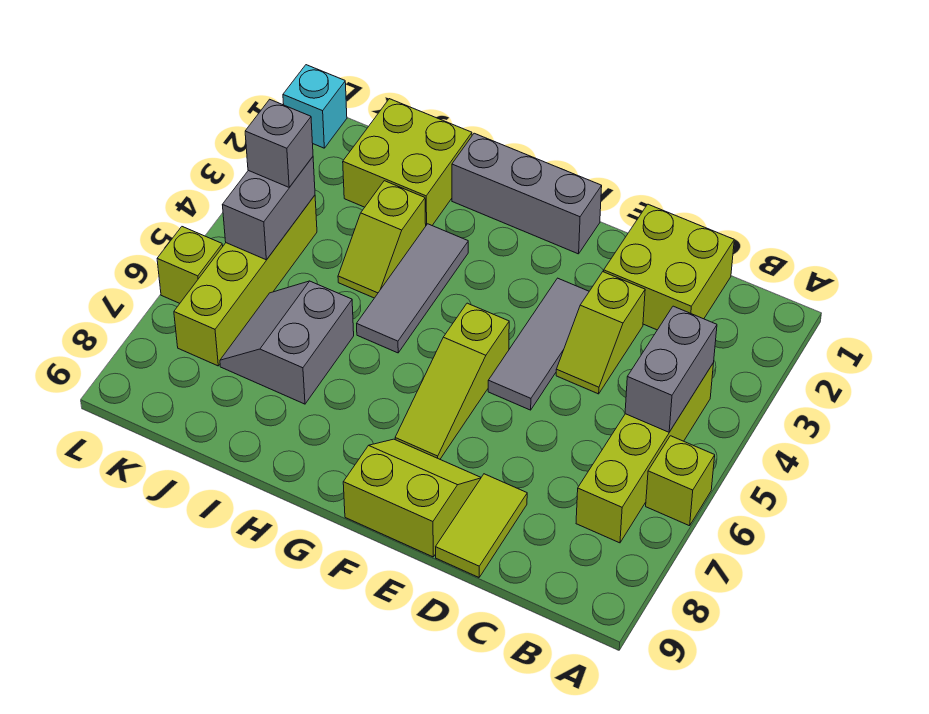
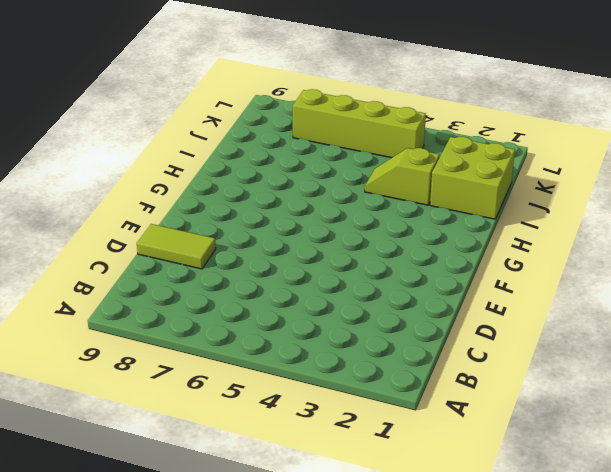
none -> lime 1x1 brick [646,436,715,526]
none -> lime 1x4 brick [576,363,714,543]
none -> lime 2x2 brick [604,204,734,330]

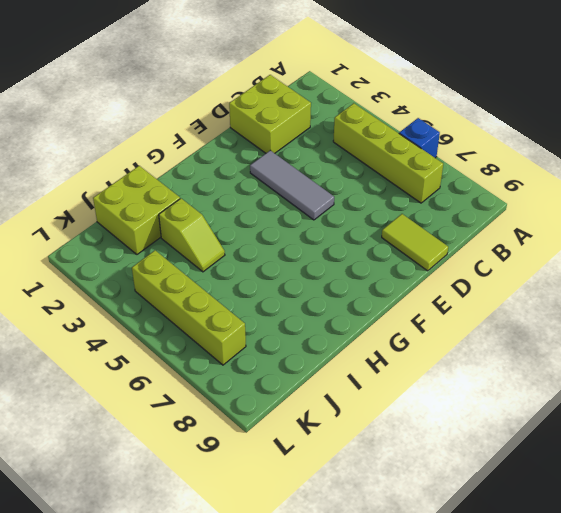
blue 1x1 brick [399,118,440,158] -> lime 1x1 brick [646,436,715,526]
none -> lime 1x2 slope [556,272,645,394]
none -> lime 2x2 slope [343,439,481,557]
none -> grey 1x3 brick [452,133,602,254]

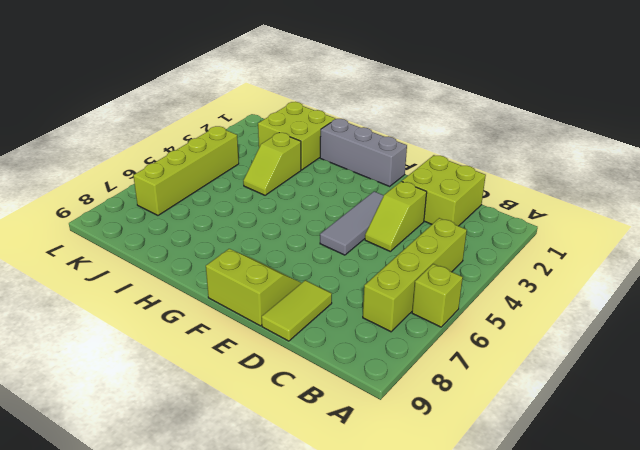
none -> lime 1x3 slope [395,303,509,459]
none -> grey 1x3 tile [357,224,468,353]
none -> grey 2x2 slope [220,281,354,404]

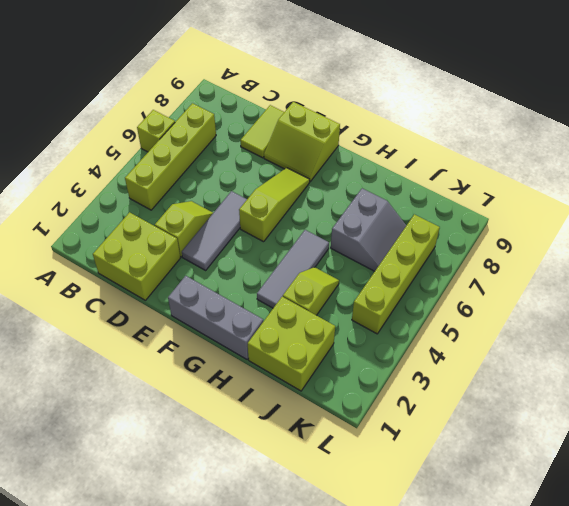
none -> cyan 1x1 brick [283,65,347,148]
none -> lime 1x1 brick [157,227,223,303]
none -> grey 1x2 brick [625,306,717,432]

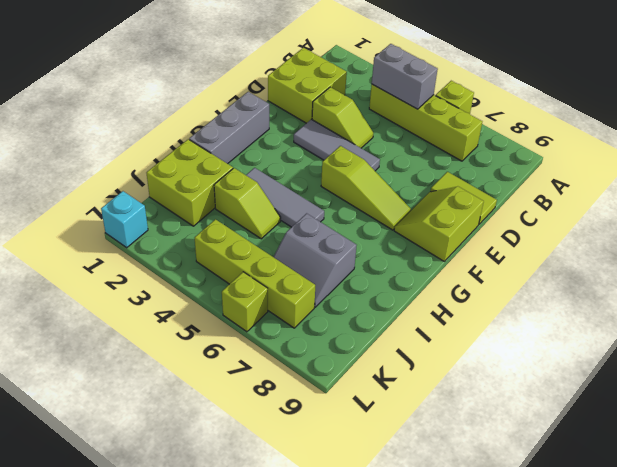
none -> grey 1x2 brick [223,157,315,260]
none -> grey 1x1 brick [245,99,313,187]

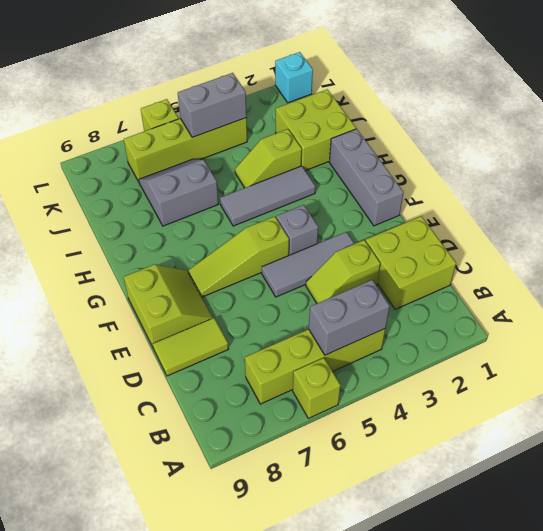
grey 1x1 brick [276,205,318,255] -> grey 1x1 brick moved to [245,99,313,187]

